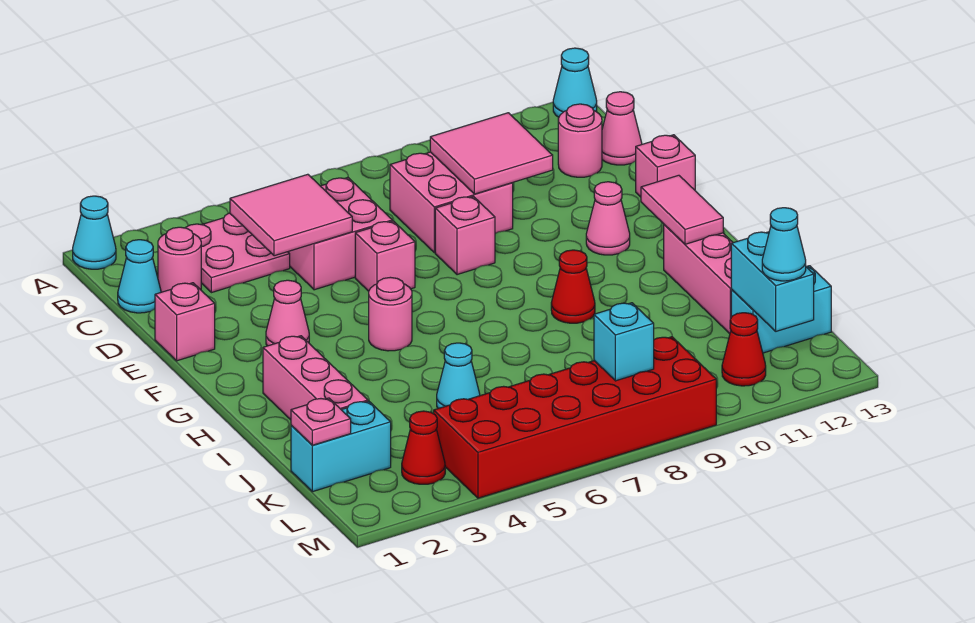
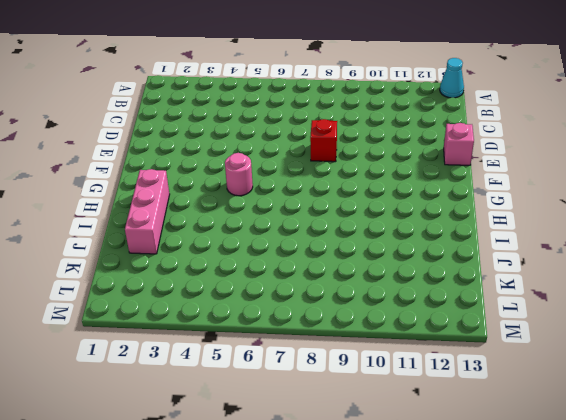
red 1x1 brick [310,119,337,162] -> pink 1x1 brick [435,196,495,275]
none -> cyan 1x1 cone [73,196,116,269]
none -> pink 2x2 plate [185,213,290,293]
none -> cyan 1x1 cone [118,240,161,313]
none -> pink 1x1 round brick [158,227,201,292]

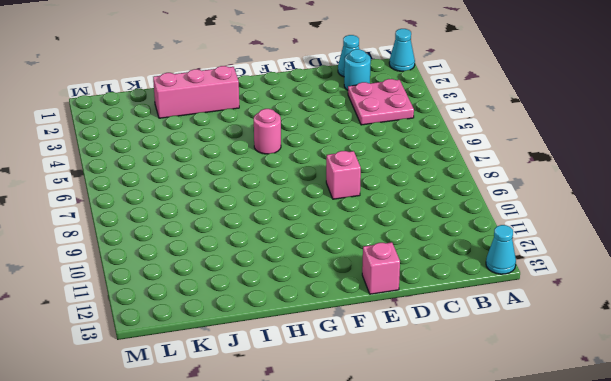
cyan 1x1 round brick [344,49,371,90] -> pink 1x1 round brick [158,227,201,292]
none -> pink 2x2 brick [288,178,392,290]
none -> pink 2x2 brick [390,152,513,253]
none -> pink 1x1 round brick [558,104,602,177]
none -> pink 1x1 cone [602,92,642,165]

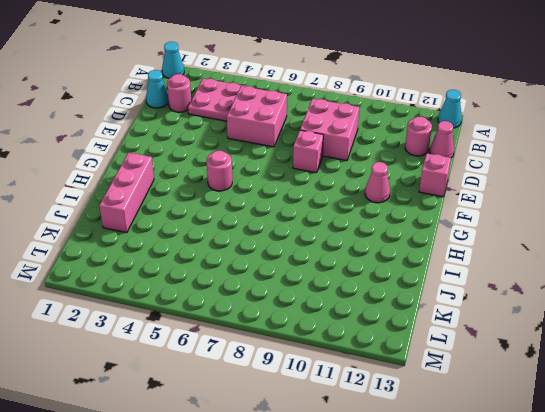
none -> pink 1x1 brick [155,283,215,361]
none -> pink 1x1 brick [355,221,415,291]
none -> pink 1x1 cone [266,280,309,346]
none -> red 1x1 cone [551,250,595,323]

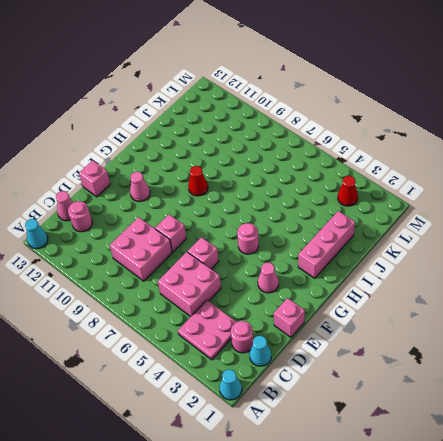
none -> pink 1x3 brick [664,225,733,334]
none -> cyan 1x1 cone [437,343,480,408]
none -> cyan 1x2 brick [291,401,391,492]
none -> cyan 1x2 brick [731,266,831,353]

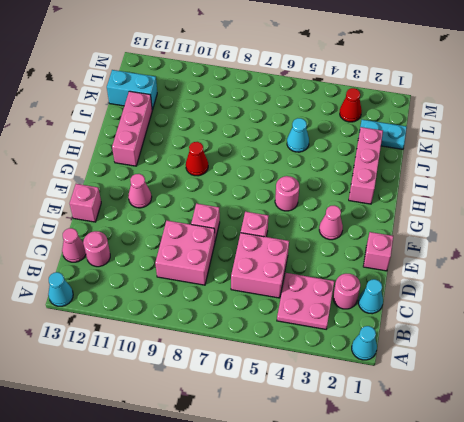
cyan 1x2 plate [360,120,407,149] -> cyan 1x2 brick [291,401,391,492]
none -> red 2x6 brick [434,337,716,498]
none -> red 1x1 cone [722,313,766,386]
none -> pink 2x2 tile [230,174,352,256]
none -> pink 2x2 tile [430,113,553,194]

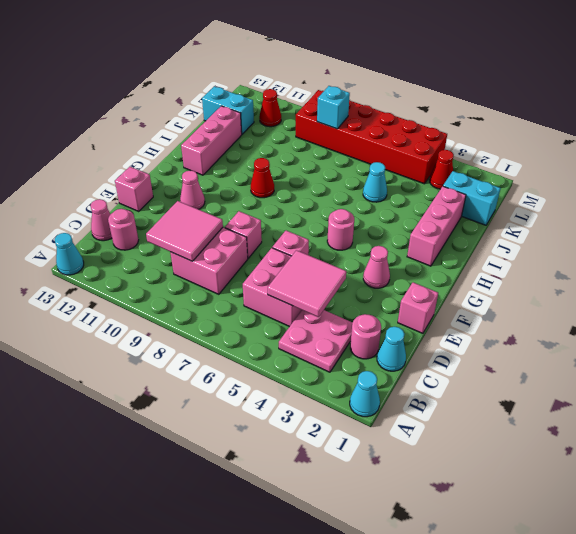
none -> pink 1x2 tile [641,175,723,244]
none -> pink 1x1 plate [291,398,351,445]
none -> cyan 1x2 brick [731,232,814,331]
none -> cyan 1x1 cone [762,208,806,281]

